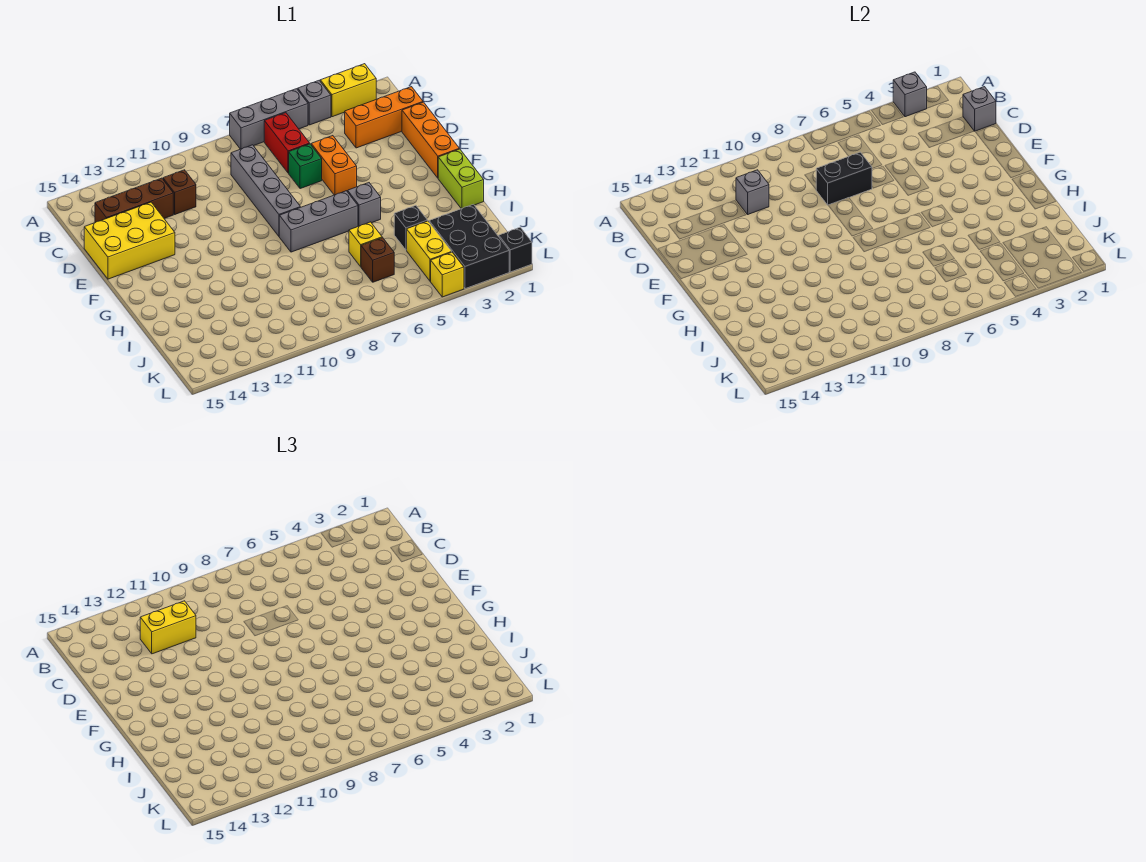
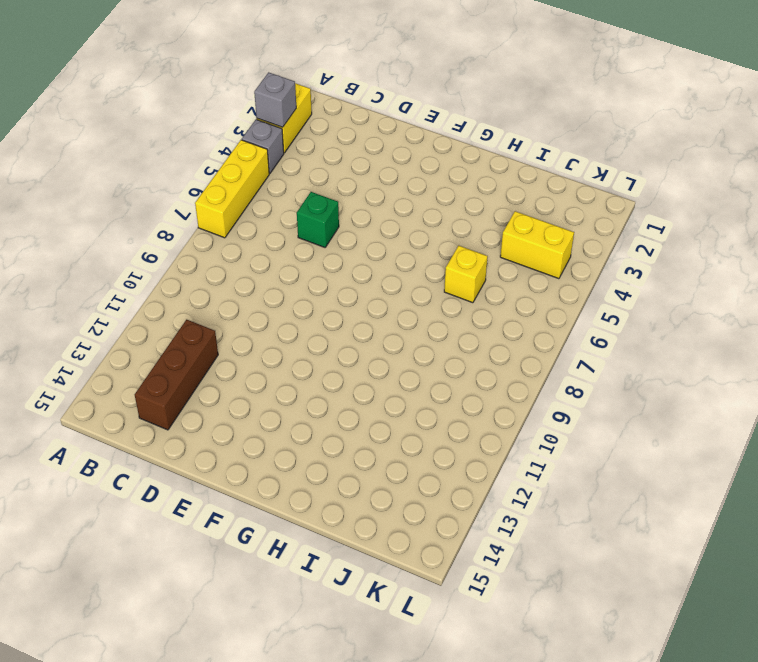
yellow 1x3 brick [195,140,269,238] -> grey 1x3 brick [230,89,308,149]
none -> red 1x2 brick [264,113,310,173]
none -> orange 1x3 brick [345,87,423,148]
none -> grey 1x4 brick [231,145,300,236]

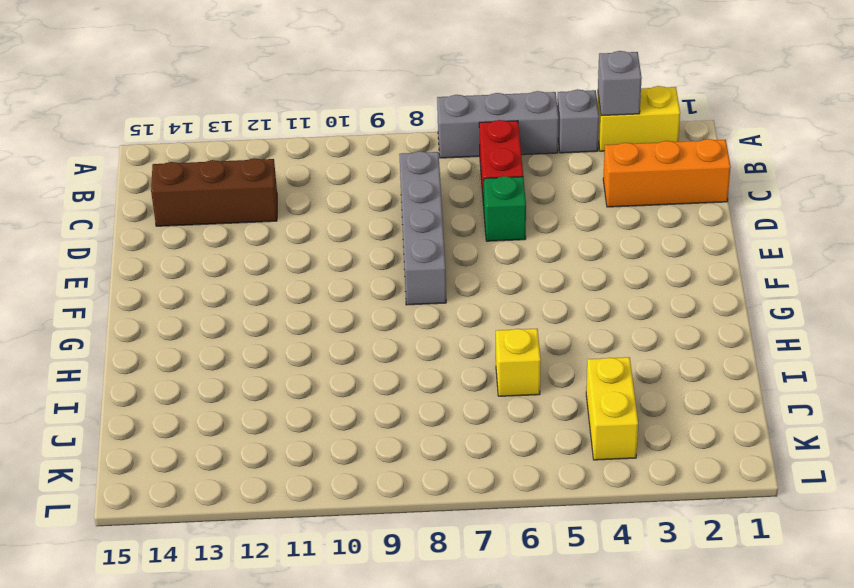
none -> brown 1x1 brick [163,170,196,214]
none -> orange 1x3 brick [402,102,459,178]
none -> orange 1x2 brick [311,136,357,195]

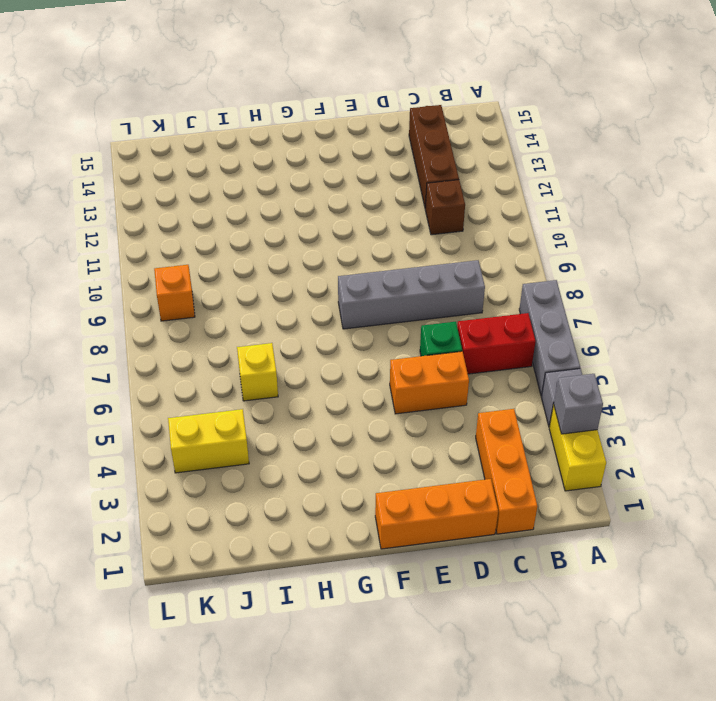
orange 1x1 brick [154,265,195,321] -> none
none -> yellow 2x3 brick [84,202,175,279]
none -> lime 1x2 brick [438,149,484,209]
none -> grey 1x1 brick [347,183,381,226]

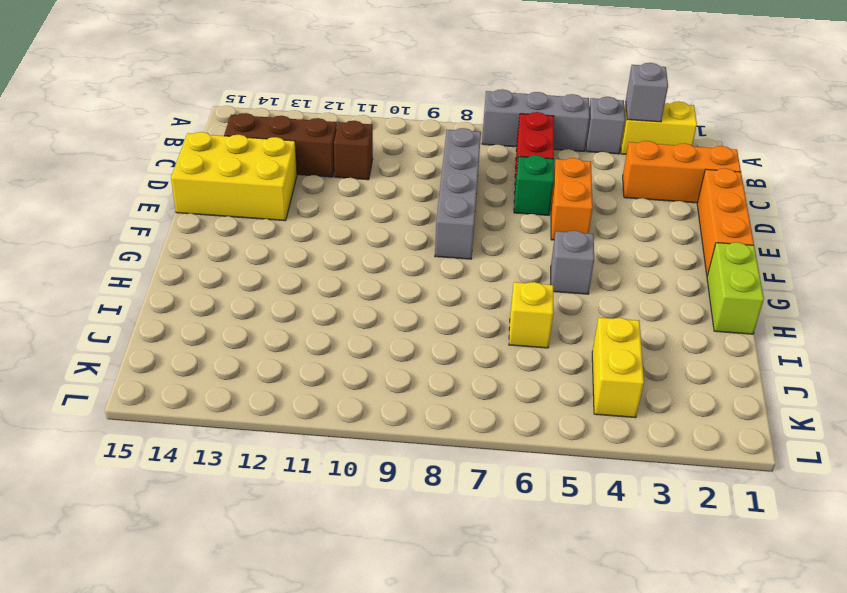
none -> grey 1x3 brick [279,191,358,252]
none -> black 1x1 brick [394,205,428,250]
none -> black 2x3 brick [429,204,509,289]

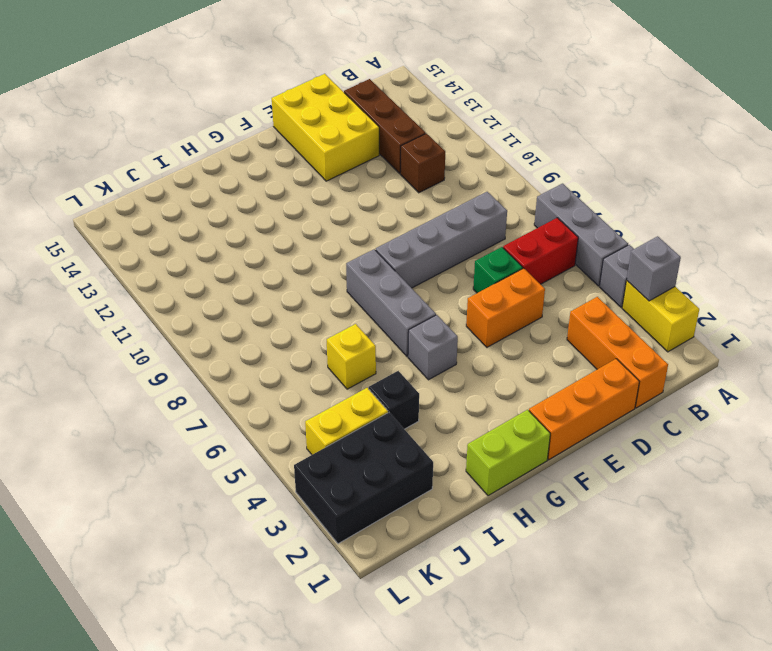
none -> brown 1x1 brick [361,238,394,282]
none -> black 1x1 brick [499,227,532,272]
none -> yellow 1x1 brick [431,252,464,297]

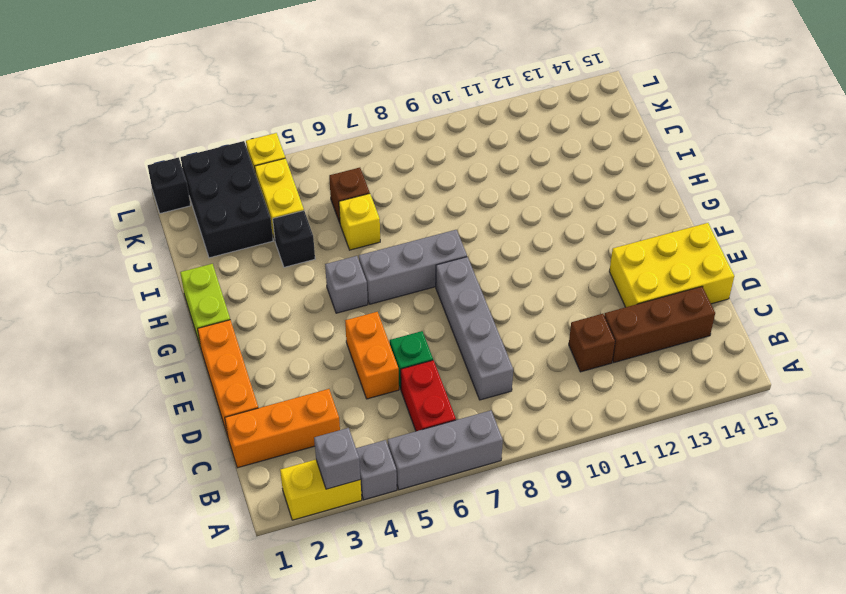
none -> grey 1x1 brick [963,87,996,131]
none -> grey 1x1 brick [736,170,769,214]
none -> black 1x2 brick [816,152,872,205]

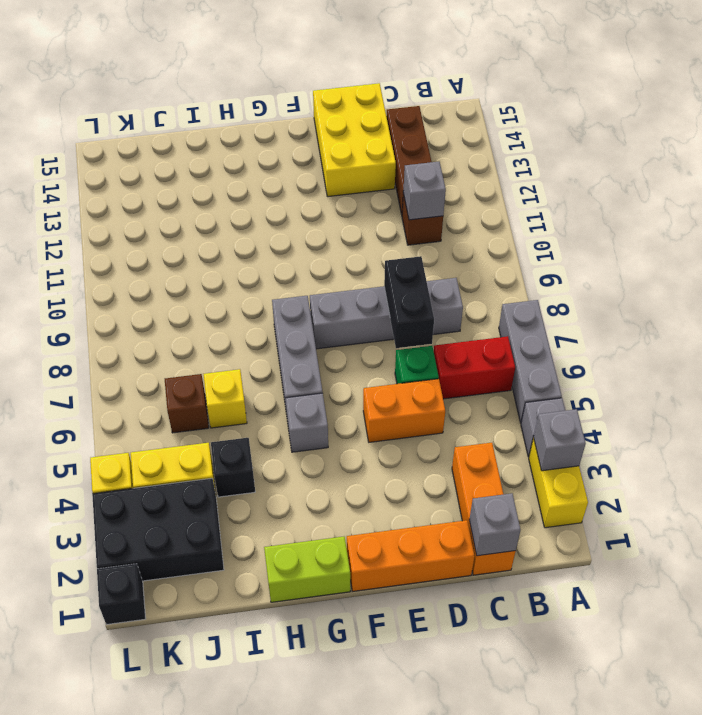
none -> yellow 1x2 brick [140,601,196,654]

